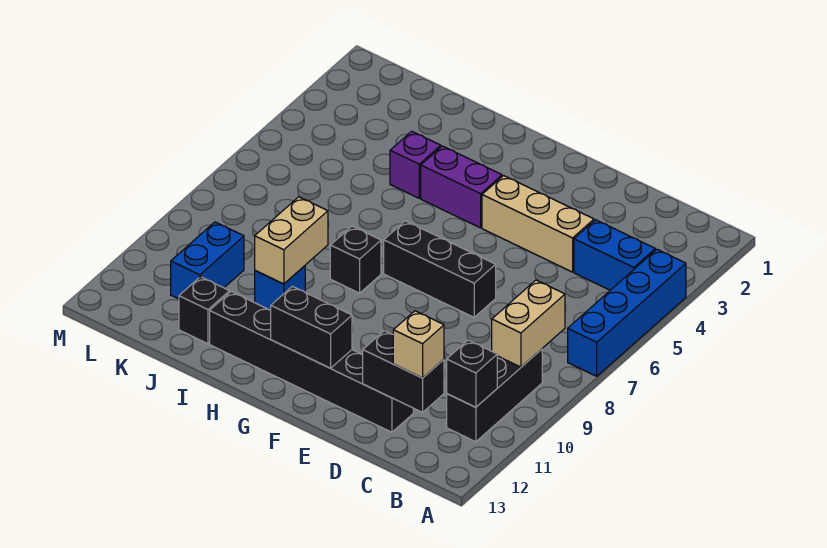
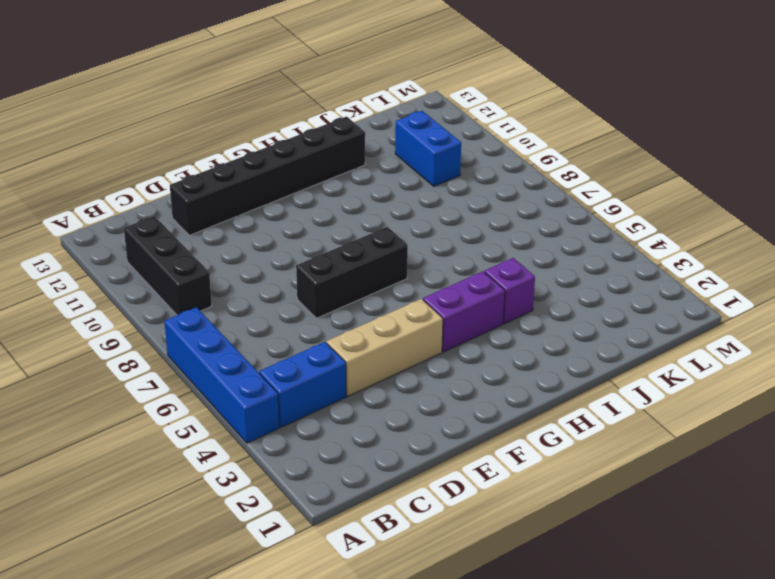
none -> black 1x1 brick [330,226,381,293]
none -> blue 1x1 brick [255,266,305,310]
none -> black 1x1 brick [179,277,230,344]

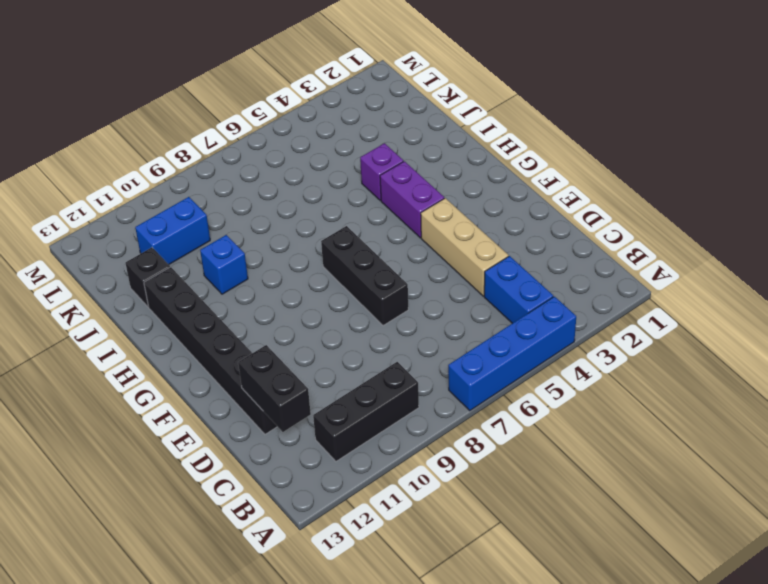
none -> black 1x1 brick [330,226,381,293]
none -> tan 1x2 brick [492,280,565,367]
none -> black 1x1 brick [447,340,497,407]

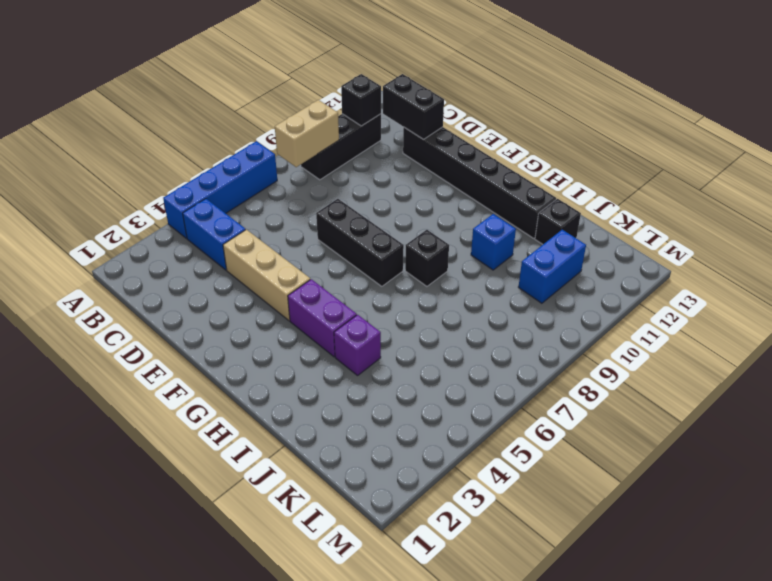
none -> black 1x2 brick [271,286,352,368]
none -> tan 1x2 brick [255,197,328,284]
none -> tan 1x1 brick [393,311,444,378]

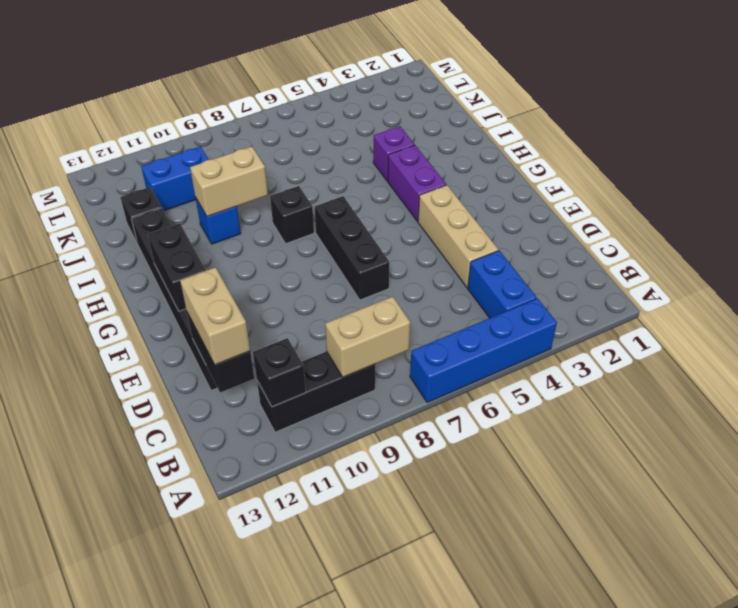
tan 1x2 brick [180,267,250,365] -> tan 1x1 brick [393,311,444,378]

